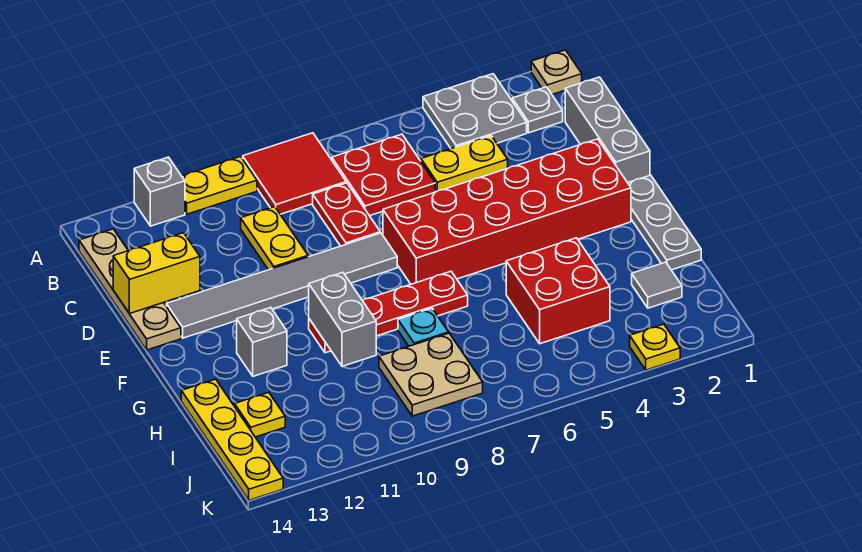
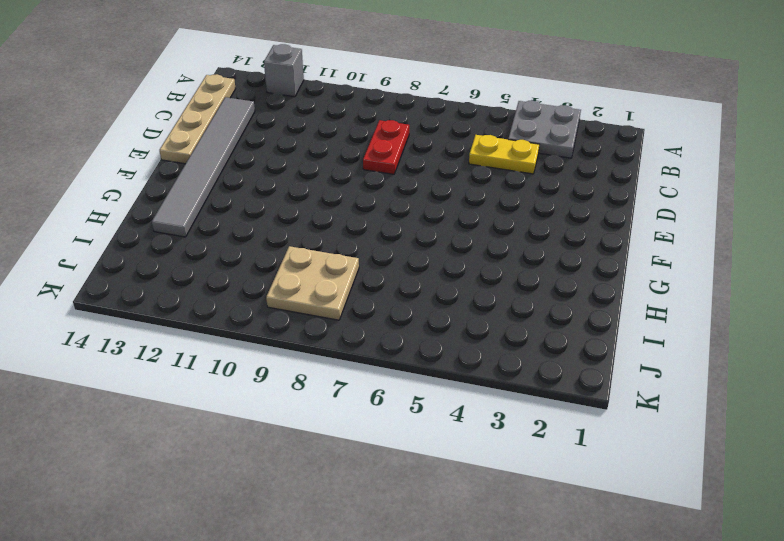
grey 1x6 tile [152,97,255,237] -> grey 1x6 tile turned to [166,233,397,338]
none -> tan 1x1 plate [531,50,582,94]
none -> red 2x2 tile [243,133,346,214]
none -> yellow 1x2 plate [182,156,257,214]

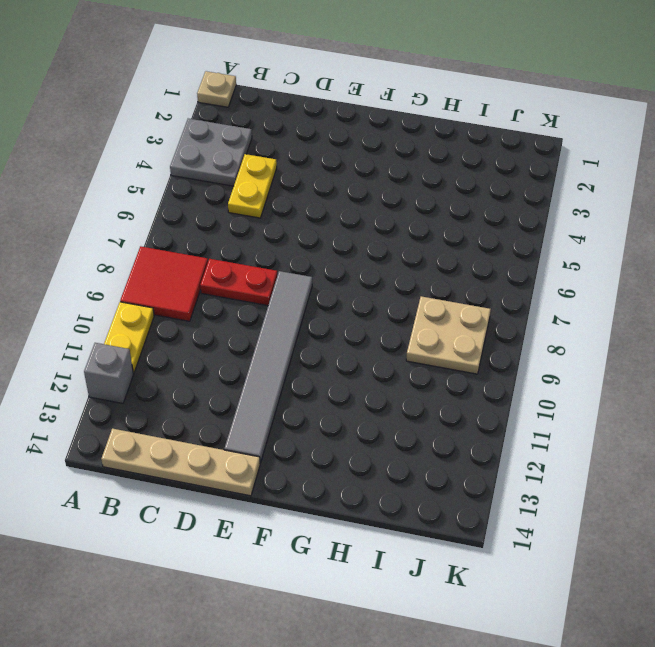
none -> grey 1x1 plate [512,87,563,133]
none -> red 2x2 plate [332,134,435,216]
none -> grey 1x3 brick [565,77,650,183]

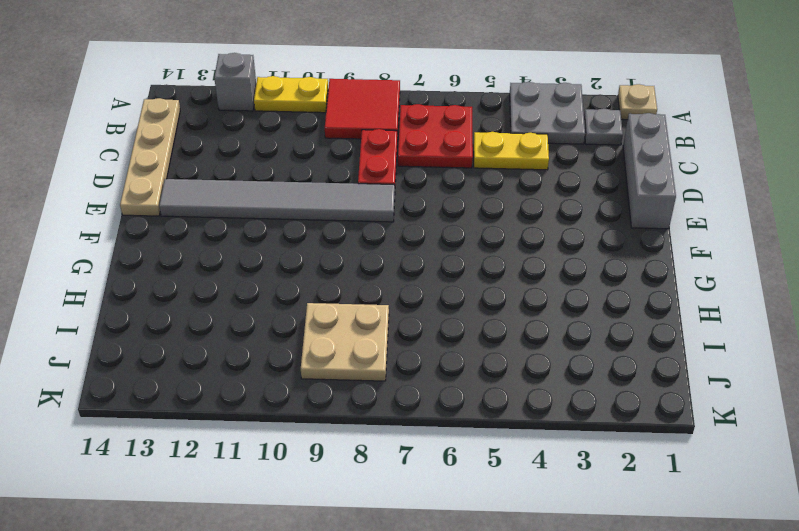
none -> yellow 1x2 plate [241,207,308,270]
none -> red 2x6 brick [383,139,631,284]
none -> grey 1x3 plate [628,175,701,270]

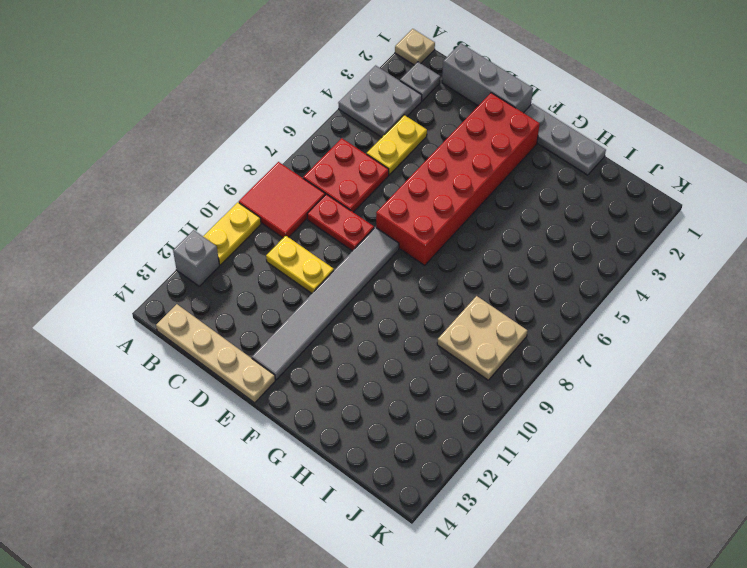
none -> red 1x4 plate [309,271,468,353]
none -> grey 1x1 brick [237,308,287,376]
none -> red 2x2 brick [506,238,610,344]

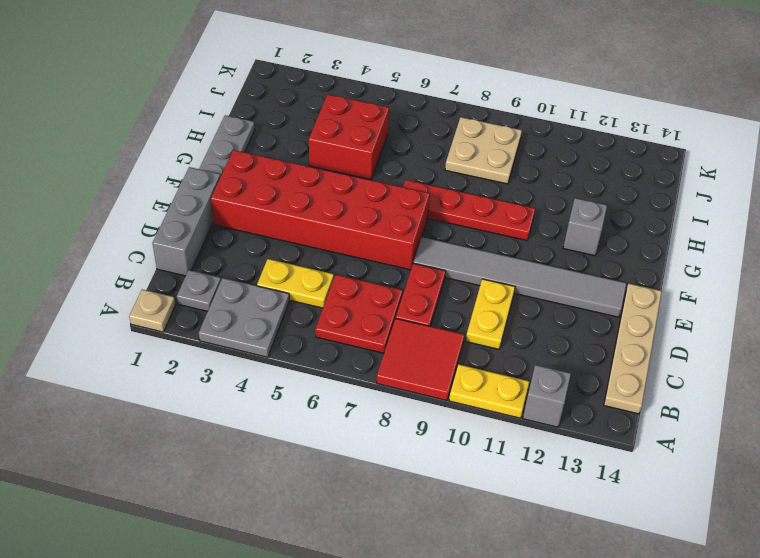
none -> cyan 1x1 plate [398,308,449,346]
none -> yellow 1x4 plate [181,379,283,500]
none -> grey 1x1 tile [632,262,682,308]

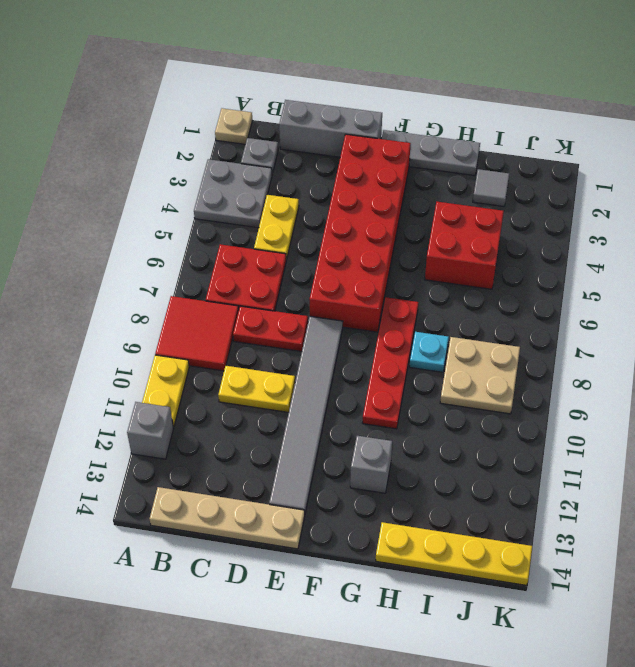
none -> yellow 1x1 plate [235,392,285,437]
none -> yellow 1x1 plate [630,324,680,370]
none -> yellow 1x2 brick [113,233,200,314]

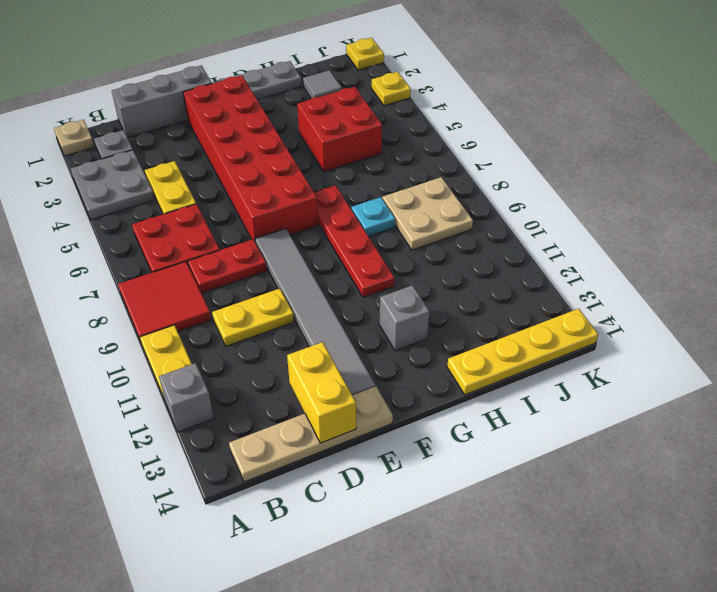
yellow 1x1 plate [346,38,384,70] -> yellow 1x1 plate moved to [235,392,285,437]
none -> grey 1x2 brick [309,272,376,366]

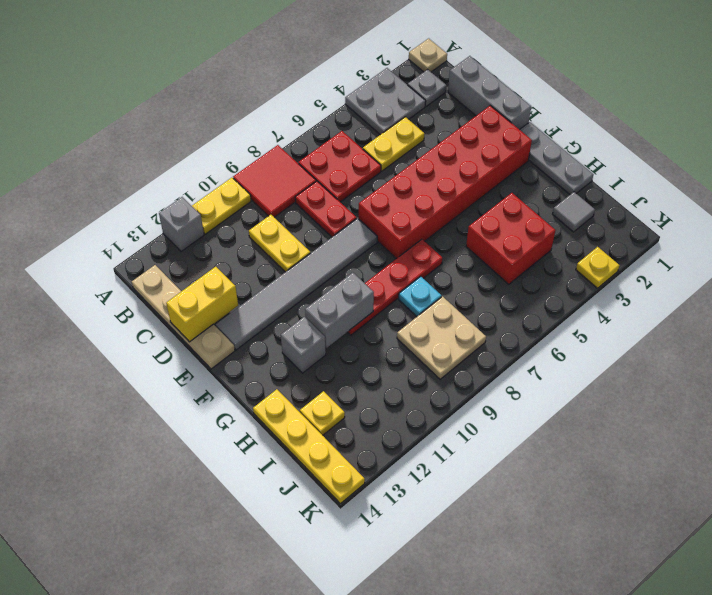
grey 1x2 brick [305,273,374,348] -> grey 1x2 brick turned to [309,272,376,366]

